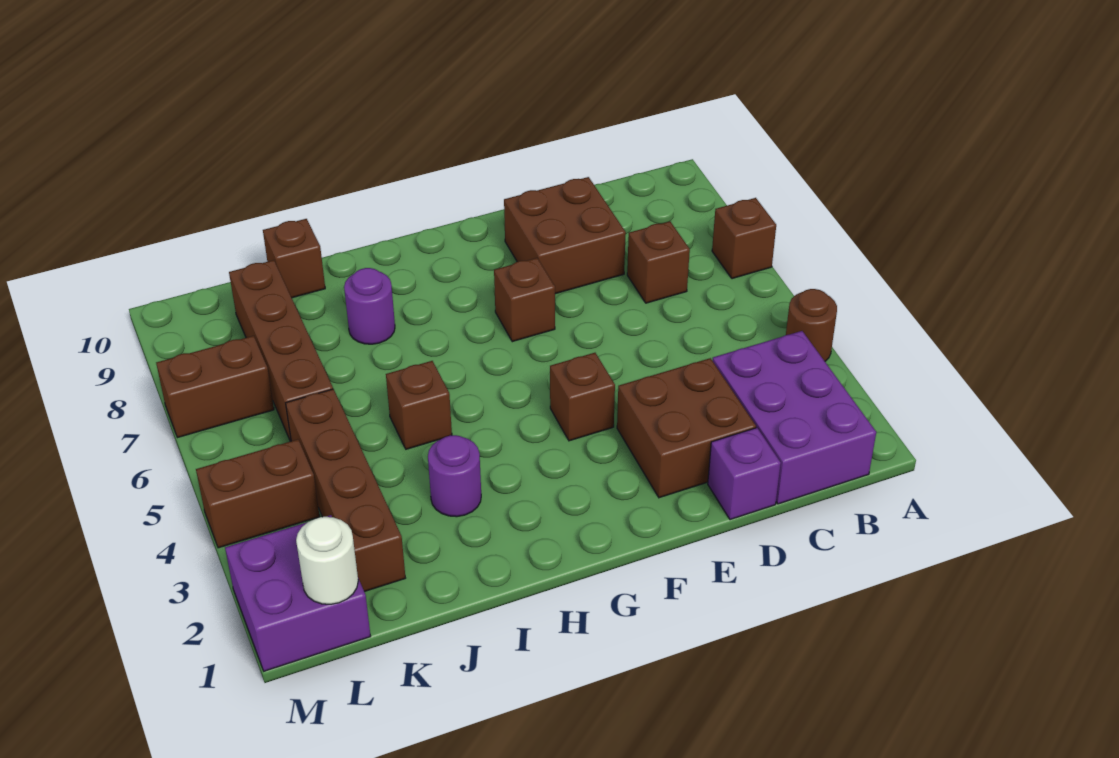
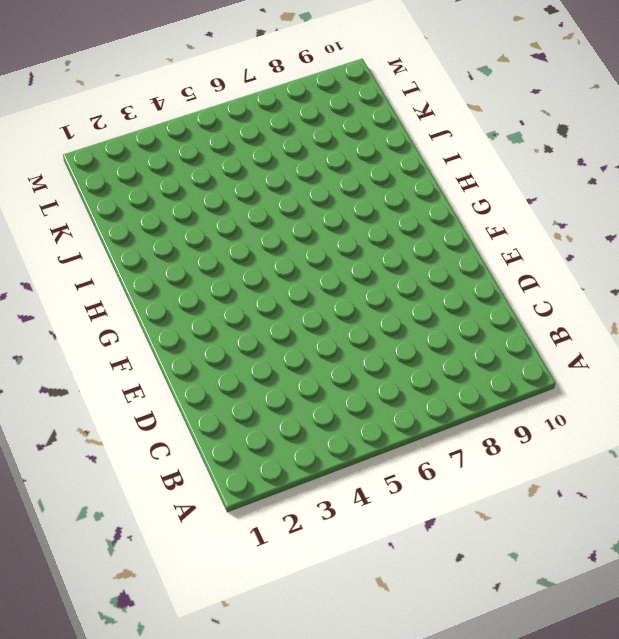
none -> brown 1x1 round brick [786,289,837,361]
none -> brown 1x1 brick [712,198,776,279]
none -> purple 2x3 brick [713,331,876,504]

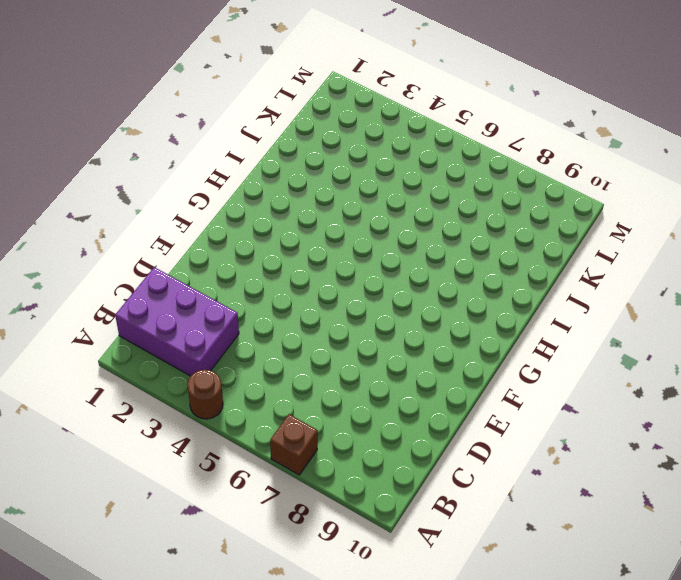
none -> brown 1x1 brick [627,221,690,303]
none -> purple 1x1 brick [708,428,781,520]
none -> brown 2x2 brick [617,358,756,498]

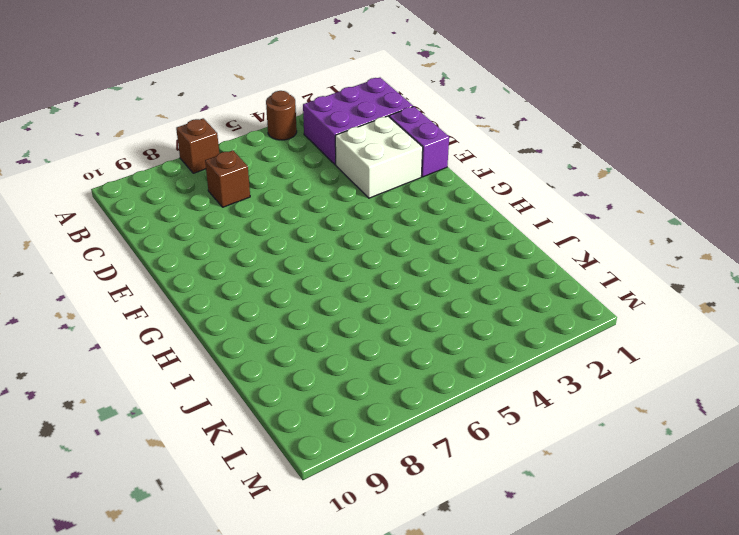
purple 1x2 brick [389,107,449,177] -> purple 1x1 brick [708,428,781,520]
white 2x2 brick [335,116,423,198] -> brown 2x2 brick [617,358,756,498]
none -> brown 2x2 brick [504,177,626,294]
none -> brown 1x1 brick [550,353,615,441]
none -> brown 1x1 brick [494,258,555,342]

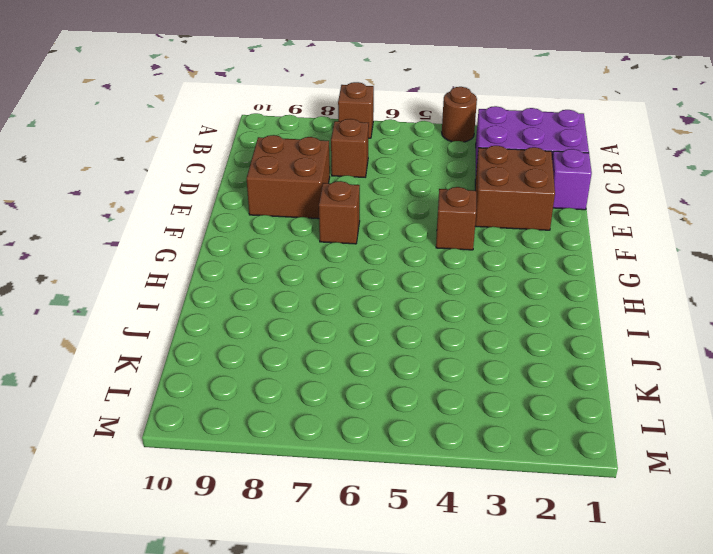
none -> purple 1x1 round brick [428,435,481,517]
none -> brown 1x1 brick [386,361,452,449]
none -> purple 1x1 round brick [344,268,395,344]

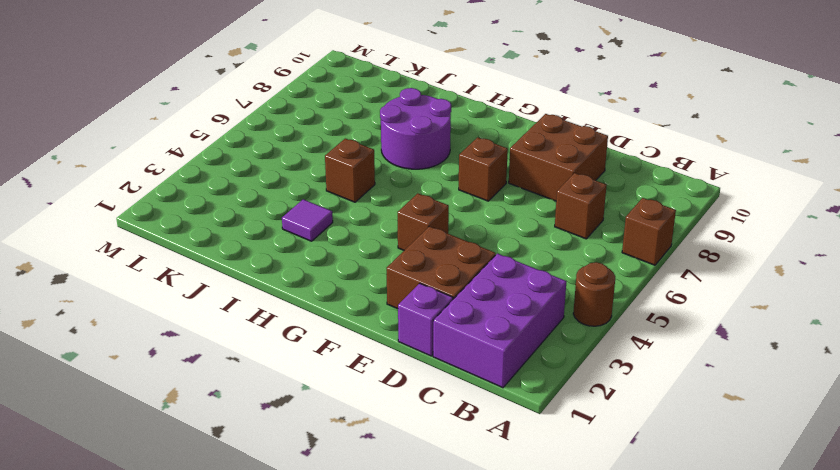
purple 2x2 round brick [380,88,451,169] -> purple 1x1 round brick [344,268,395,344]
purple 1x1 tile [282,199,333,241] -> purple 1x1 round brick [428,435,481,517]
none -> brown 1x1 brick [263,219,325,298]
none -> brown 1x4 brick [286,389,405,592]
none -> brown 1x4 brick [229,260,333,441]

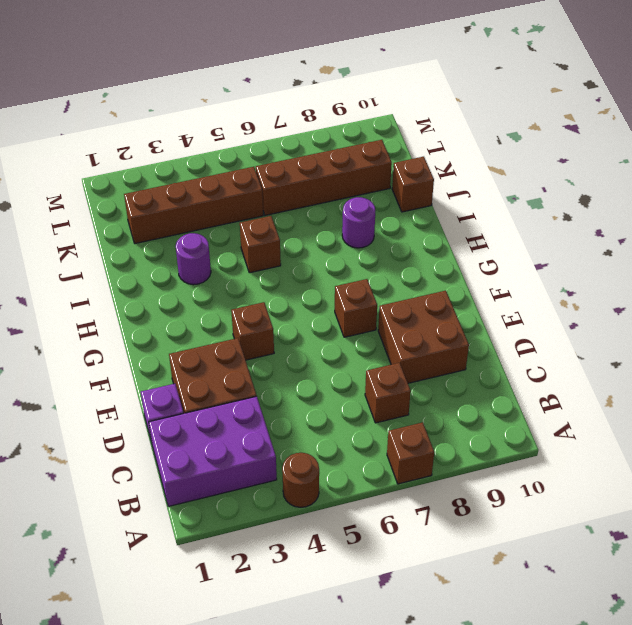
none -> purple 2x2 brick [225,515,371,671]
none -> brown 1x2 brick [196,439,320,548]
none -> brown 1x2 brick [156,336,274,438]

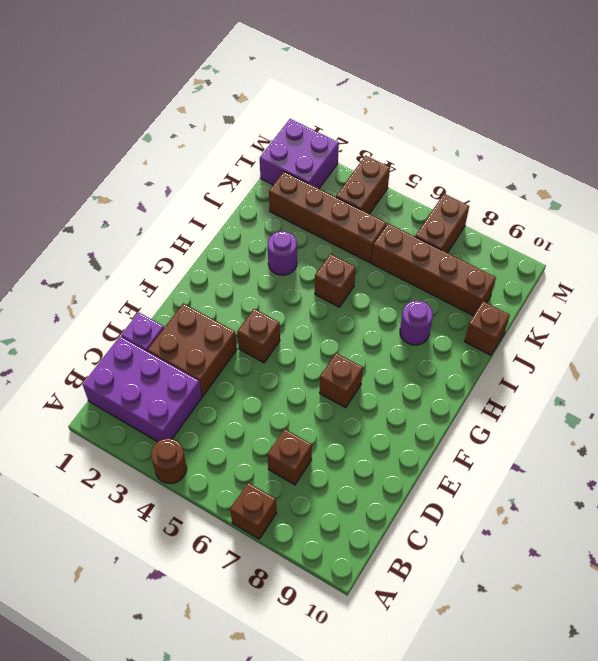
none -> brown 2x2 brick [504,177,626,294]
none -> white 1x1 round brick [296,517,358,604]

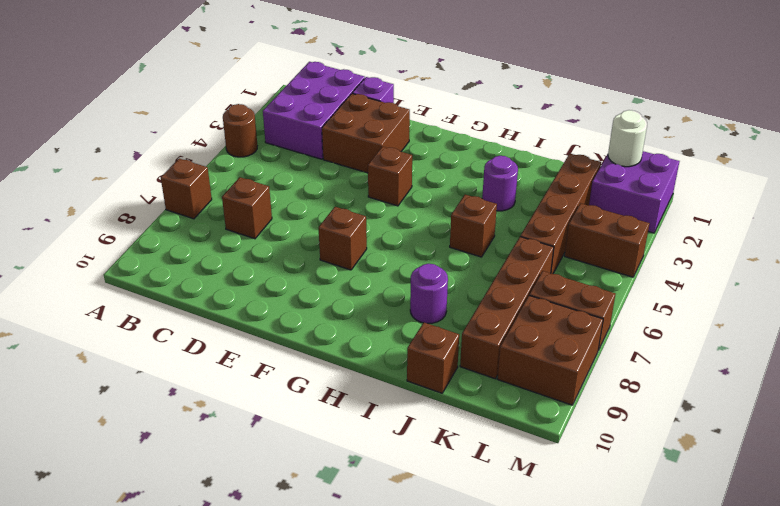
brown 2x2 brick [497,296,603,405] -> brown 2x2 brick moved to [504,177,626,294]

